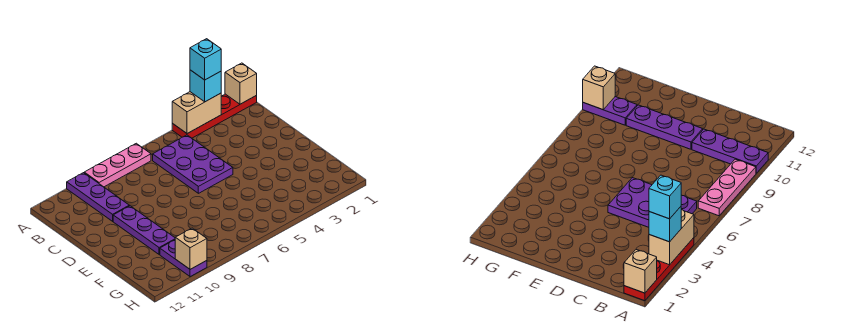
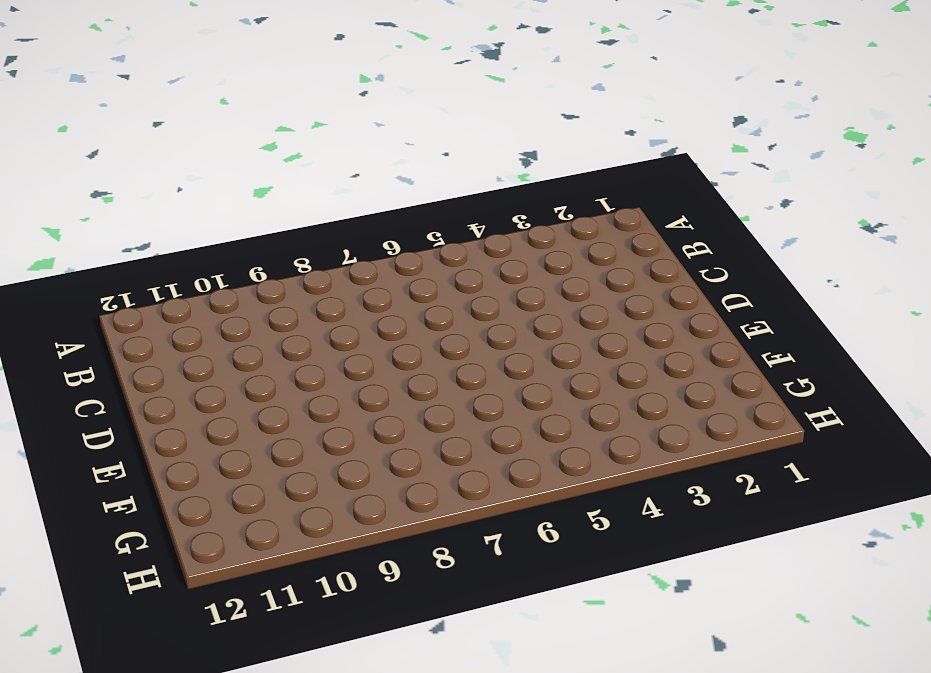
none -> red 1x4 plate [172,94,257,138]
none -> pink 1x3 plate [84,143,151,187]

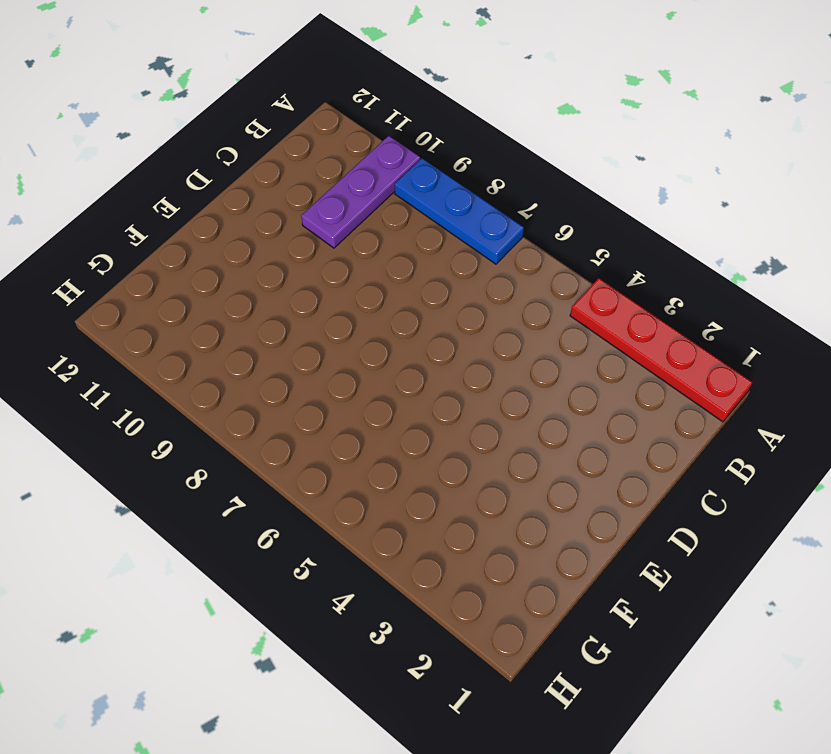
blue 1x3 plate [395,158,524,264] -> pink 1x3 plate [84,143,151,187]
none -> purple 2x3 plate [153,135,233,193]
none -> purple 1x3 plate [113,206,175,254]

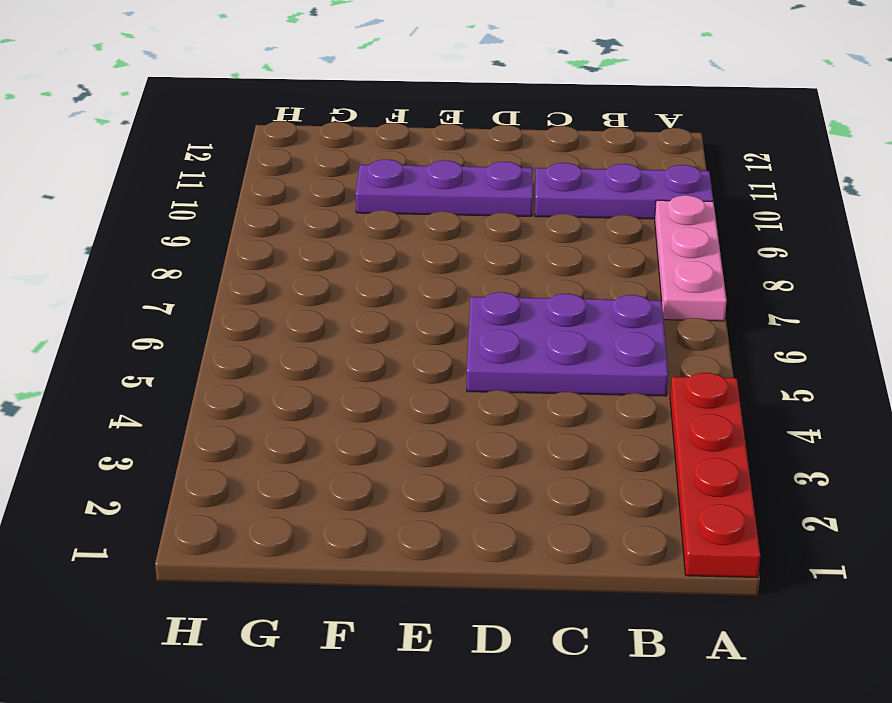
none -> purple 1x2 plate [160,240,207,277]
none -> tan 1x1 brick [225,63,257,104]

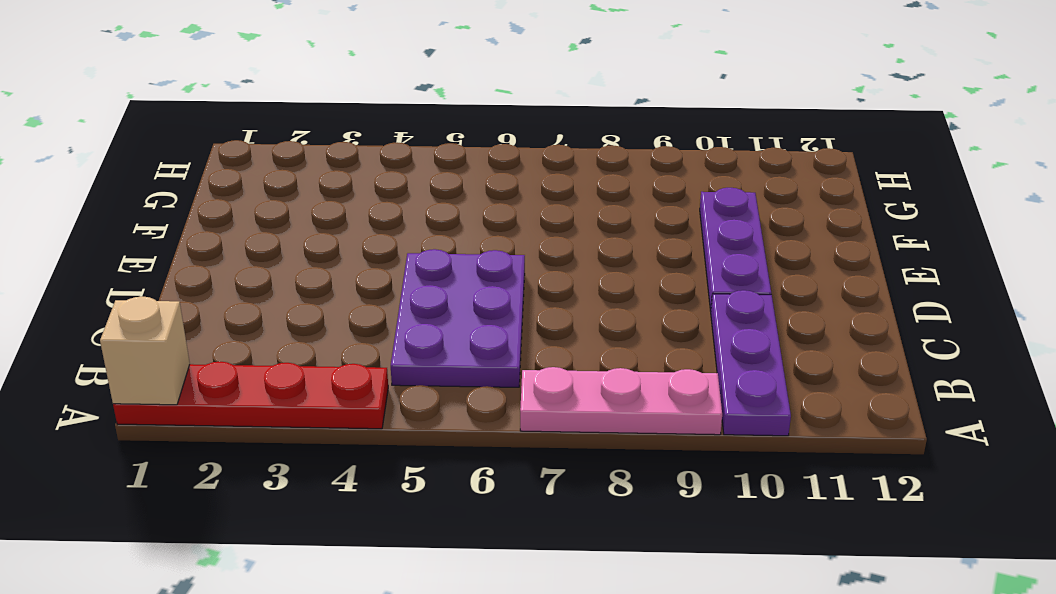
none -> purple 1x2 plate [160,240,207,277]
none -> tan 1x2 brick [172,92,221,134]

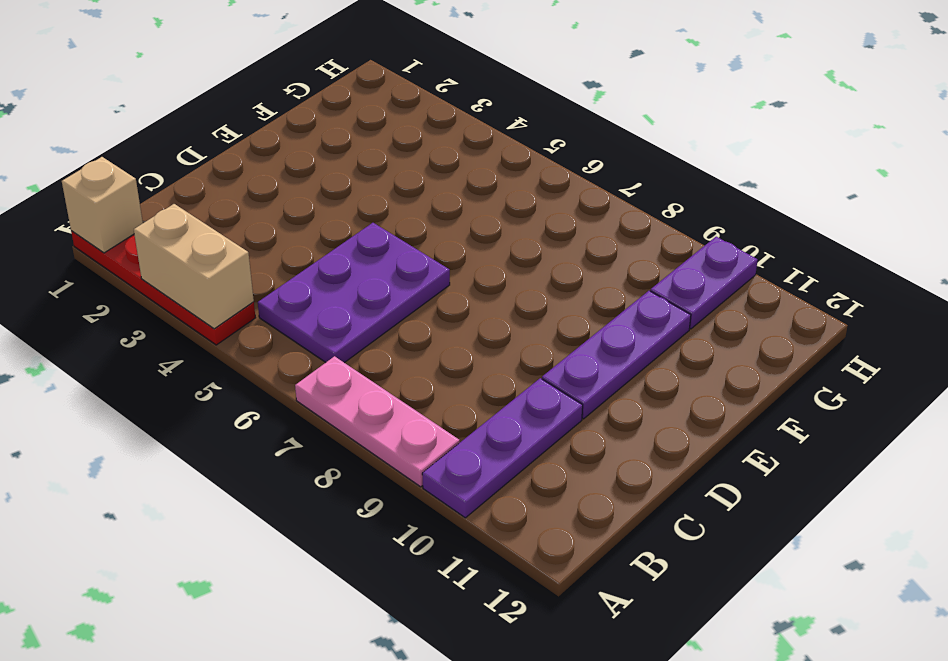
none -> tan 1x1 brick [175,228,207,269]
none -> cyan 1x1 brick [190,70,221,102]

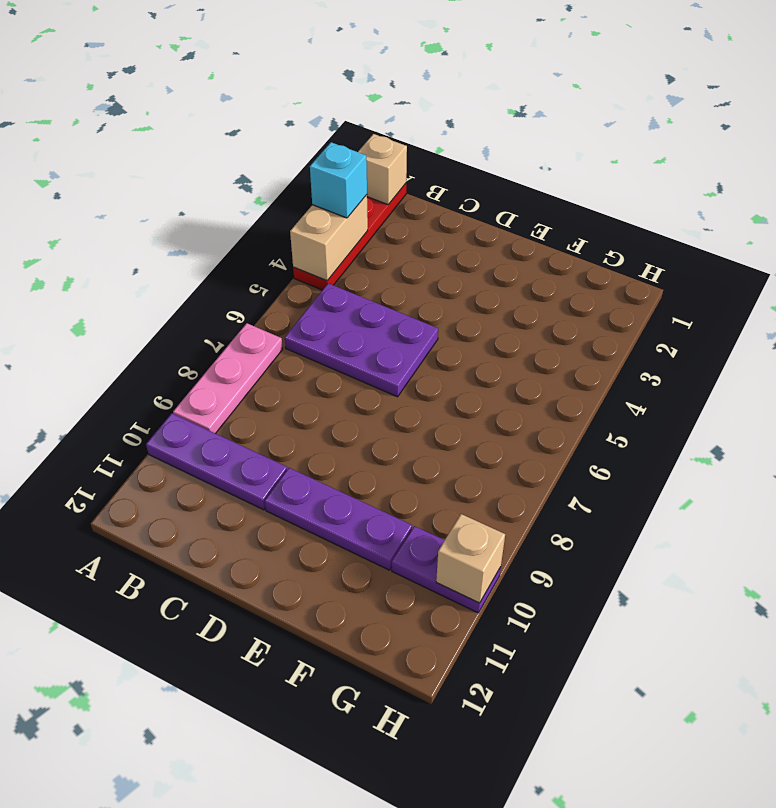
none -> cyan 1x1 brick [190,39,221,80]

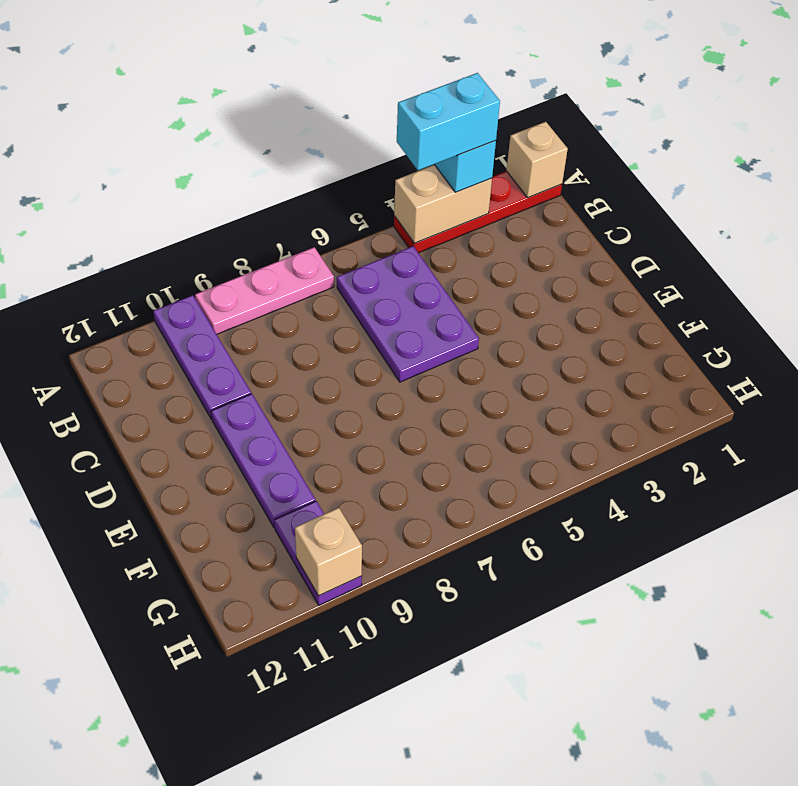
cyan 1x2 brick [397,73,500,170] -> cyan 1x1 brick [190,39,221,80]

